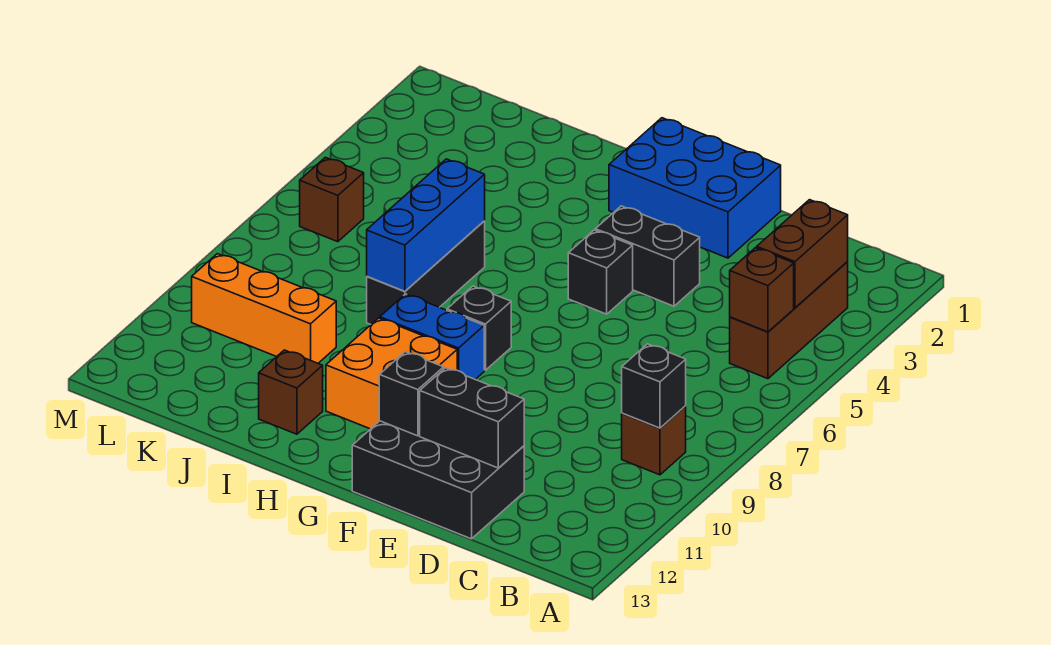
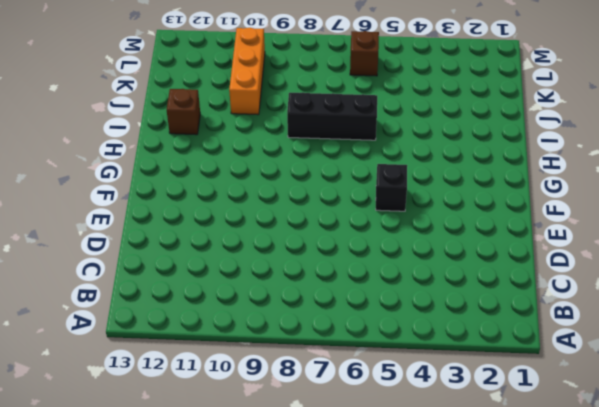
none -> brown 1x3 brick [730,262,848,379]
none -> brown 1x1 brick [622,406,686,475]
none -> black 2x3 brick [352,421,524,539]

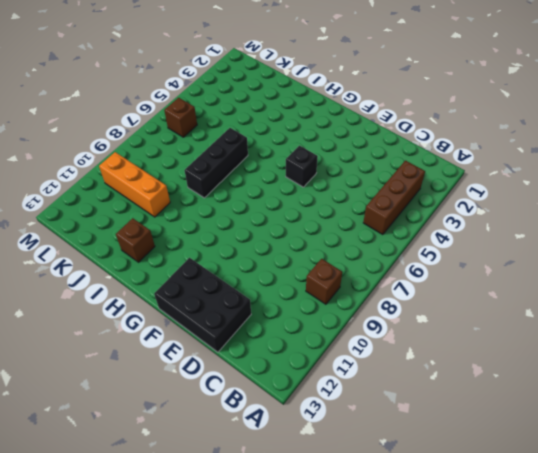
none -> blue 2x3 brick [609,118,781,258]
none -> black 1x2 brick [595,206,700,306]
none -> black 1x1 brick [447,286,511,370]

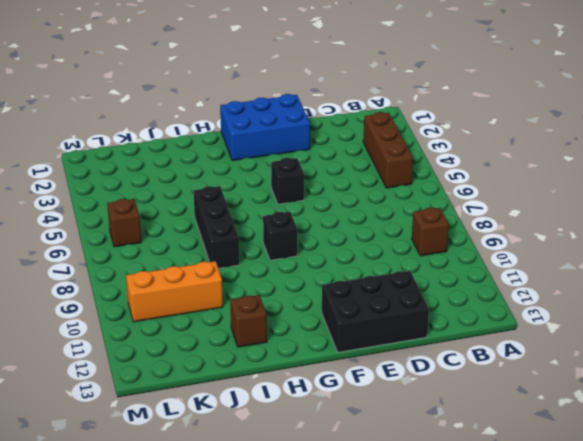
none -> black 1x2 brick [595,206,700,306]
none -> blue 1x2 brick [380,294,484,379]
none -> orange 2x2 brick [326,318,457,429]

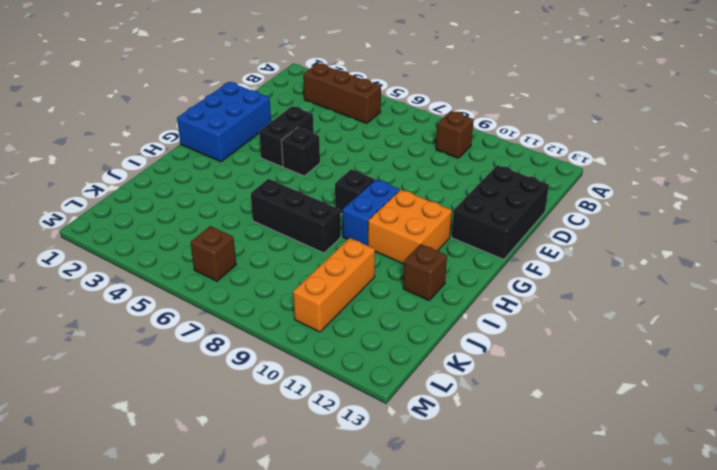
none -> brown 1x2 brick [757,200,848,308]
none -> brown 1x1 brick [730,248,794,332]
none -> black 1x1 brick [622,344,686,428]

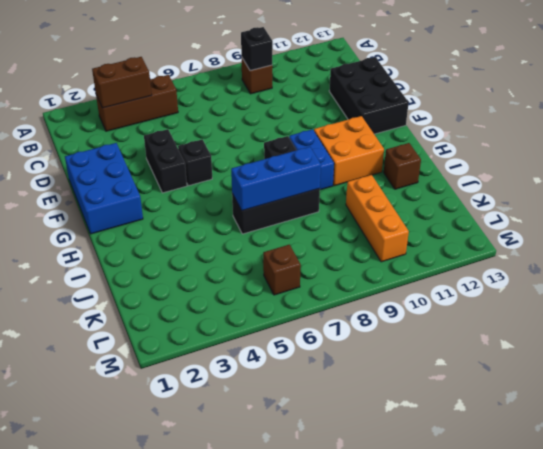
none -> brown 1x1 brick [730,248,794,332]
none -> black 1x2 brick [420,368,524,468]
none -> black 1x1 brick [379,352,444,436]

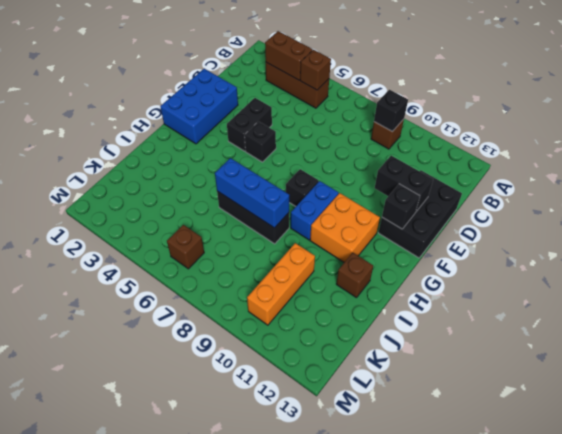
black 1x2 brick [375,156,433,212] -> black 1x2 brick turned to [420,368,524,468]

